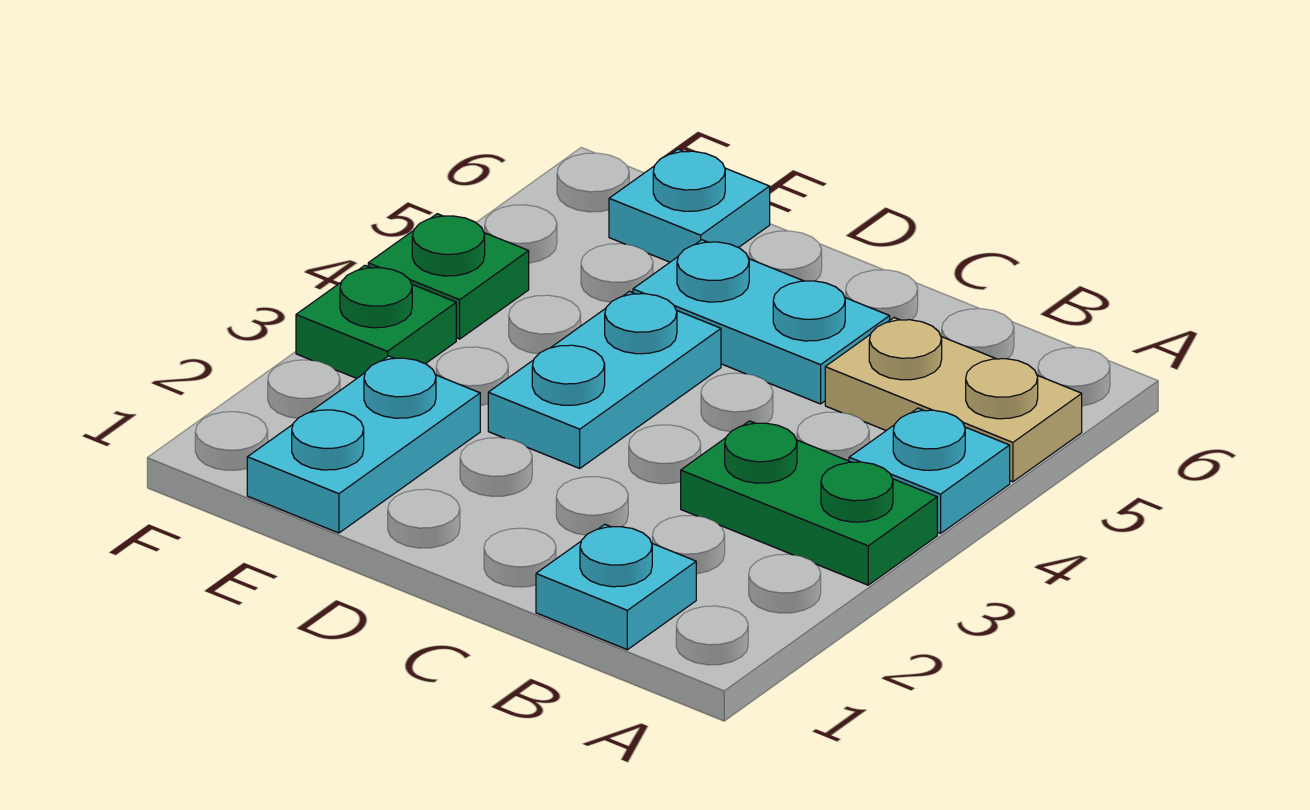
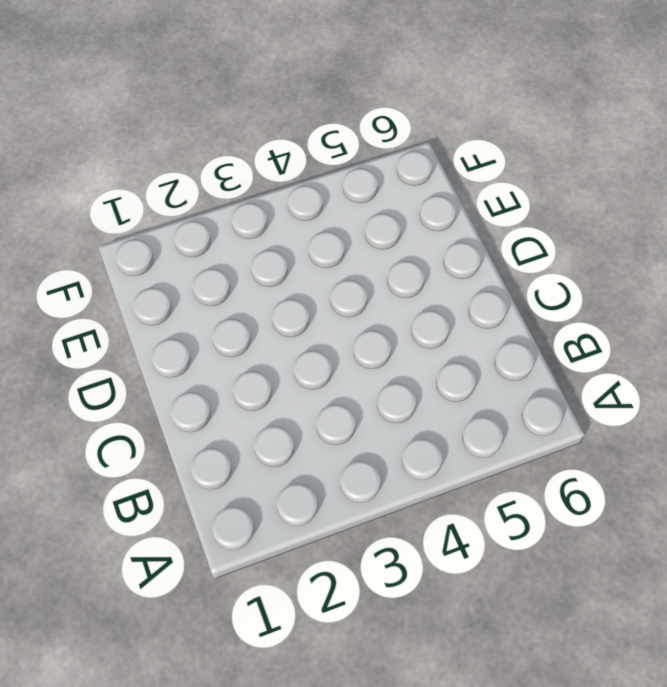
none -> green 1x2 plate [681,421,937,585]
none -> cyan 1x1 plate [849,408,1010,533]

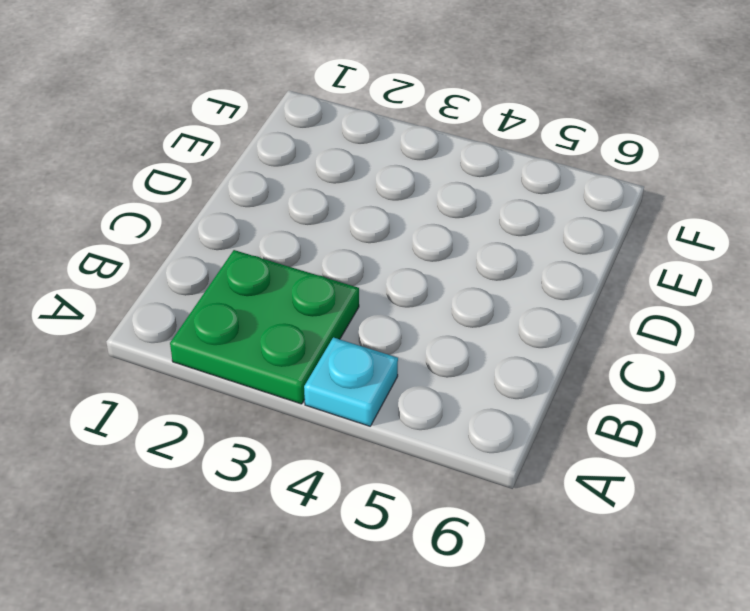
green 2x2 plate [170,250,359,404] -> green 1x2 plate [681,421,937,585]
none -> tan 1x2 plate [825,318,1082,482]
none -> cyan 1x1 plate [536,524,696,650]

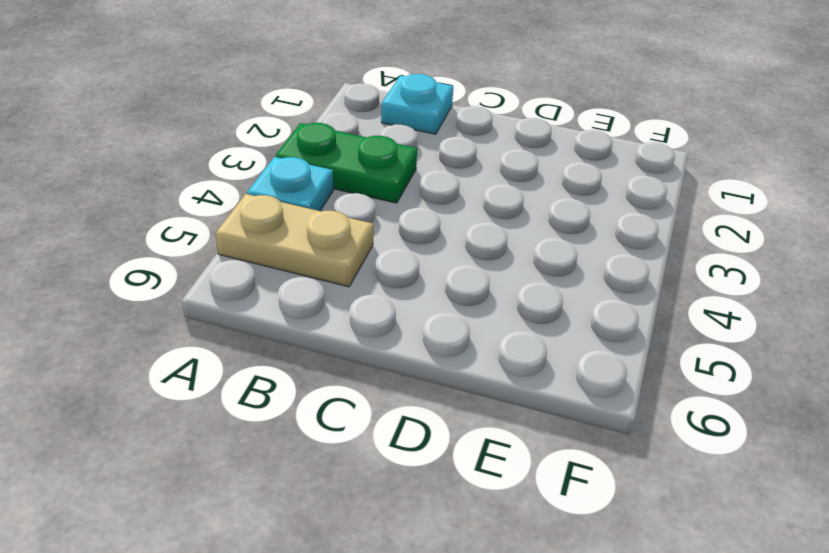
none -> cyan 1x2 plate [633,240,890,404]
none -> cyan 1x2 plate [488,291,721,468]

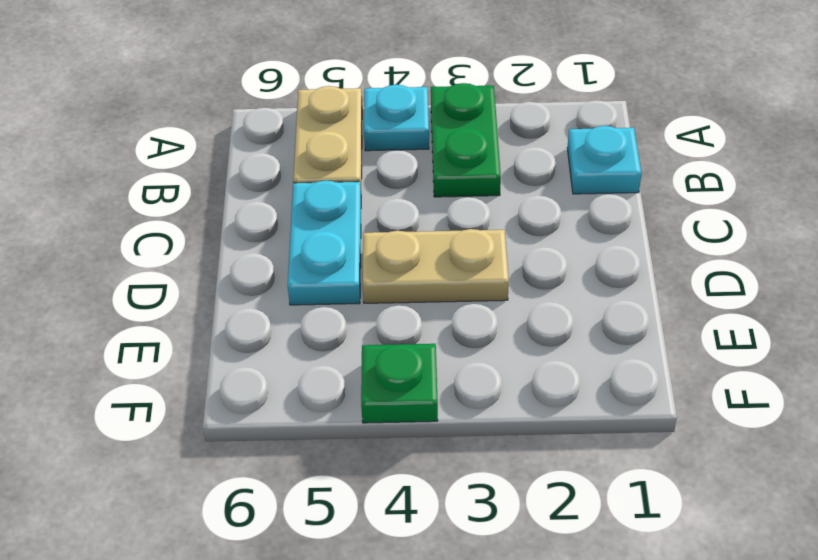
tan 1x2 plate [363,229,509,303] -> cyan 1x2 plate [488,291,721,468]
none -> cyan 1x2 plate [247,356,480,533]
none -> cyan 1x1 plate [609,149,770,262]

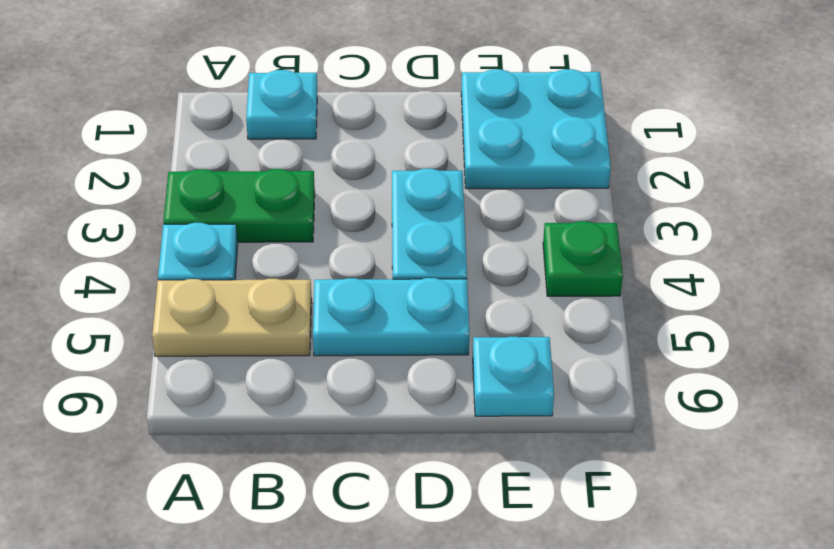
cyan 2x2 plate [461,69,611,189] -> cyan 1x2 plate [247,356,480,533]
none -> green 1x1 plate [296,265,456,378]

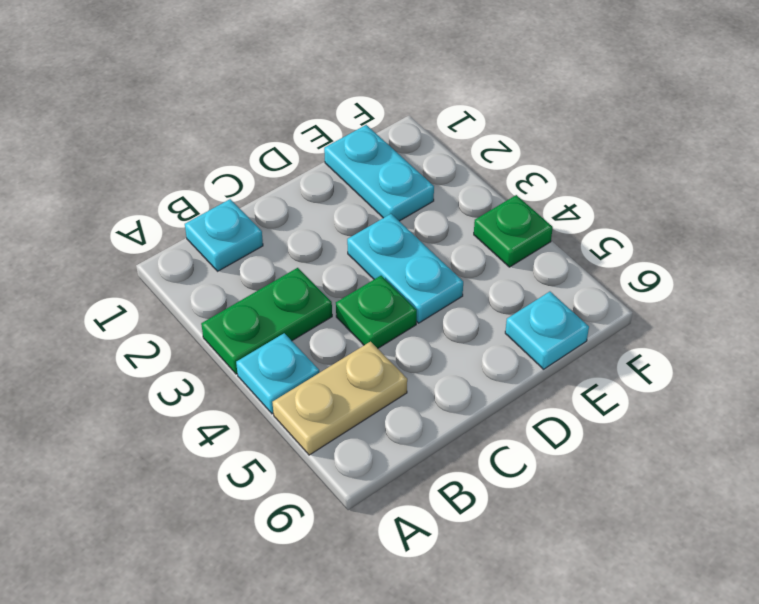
green 1x1 plate [336,276,417,348] -> green 1x1 plate moved to [296,265,456,378]
none -> cyan 1x2 plate [633,240,890,404]

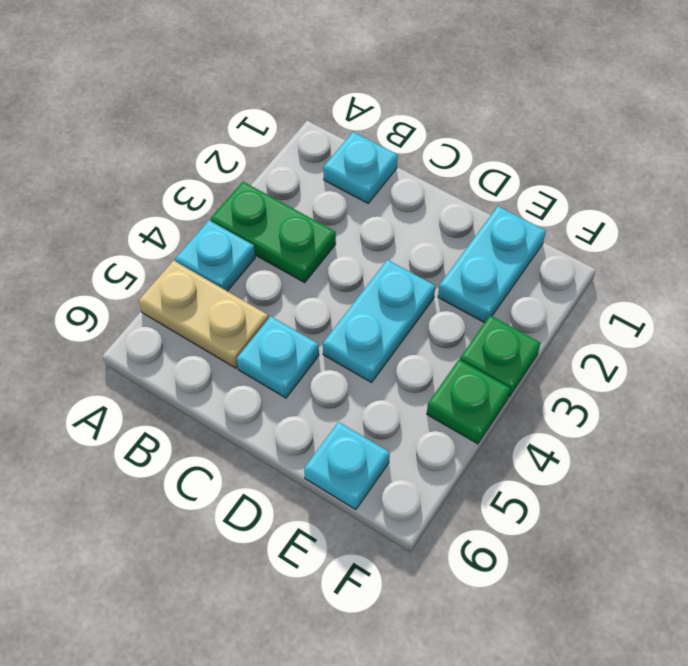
cyan 1x1 plate [237,316,319,398] -> cyan 1x2 plate [633,240,890,404]

